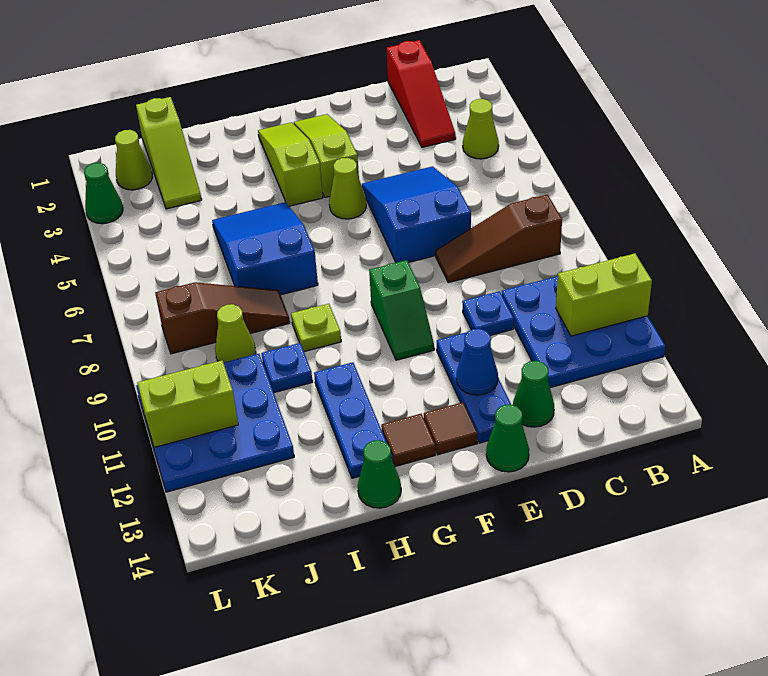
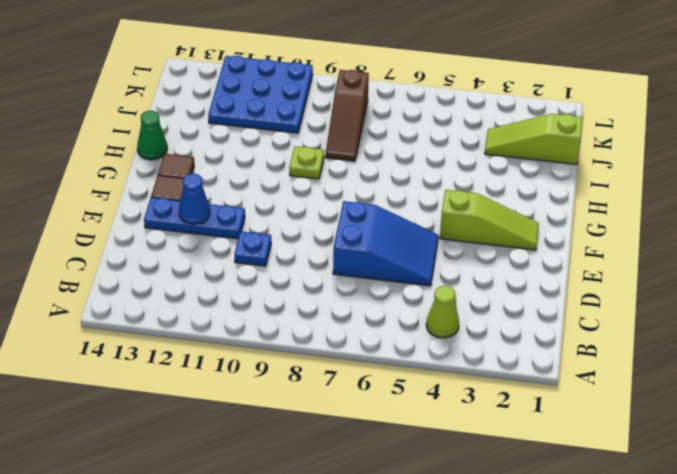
none -> blue 3x3 plate [502,276,665,388]
none -> brown 1x3 slope [436,194,562,283]
none -> red 1x3 slope [387,40,456,147]

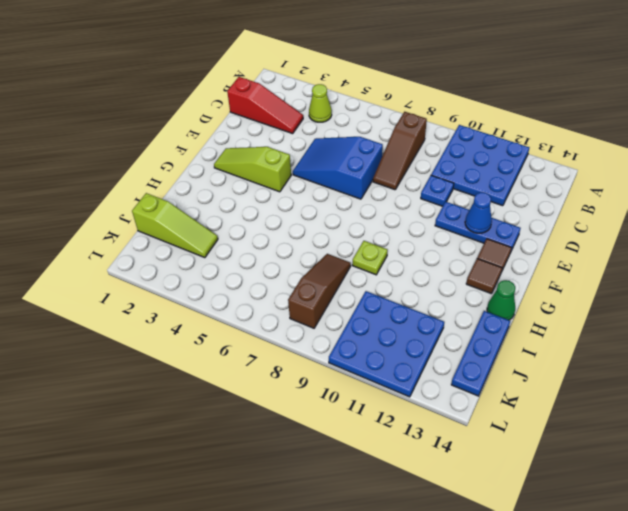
blue 1x3 plate [451,311,510,396] -> blue 1x3 plate turned to [314,362,393,478]
none -> green 1x1 cone [513,361,554,427]
none -> green 1x1 cone [486,405,529,472]
none -> lime 1x1 cone [329,158,366,219]

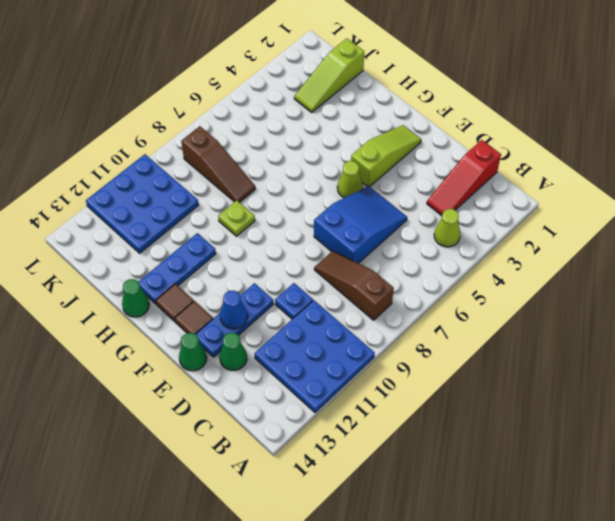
none -> green 1x2 slope [369,260,434,360]
none -> lime 1x3 slope [258,122,323,206]
none -> blue 2x3 slope [212,202,318,295]

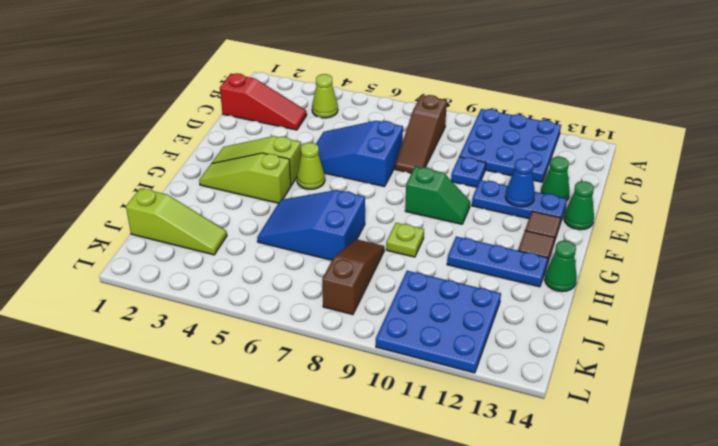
none -> blue 1x1 plate [261,343,313,393]
none -> lime 1x1 cone [215,304,256,363]
none -> lime 1x1 cone [115,130,152,190]

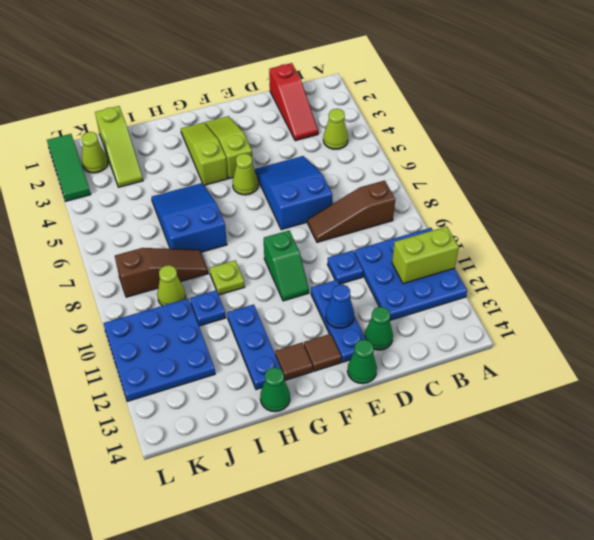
green 1x3 tile [47,134,91,201] -> green 1x1 cone [84,163,123,224]
none -> lime 1x2 brick [137,360,238,447]

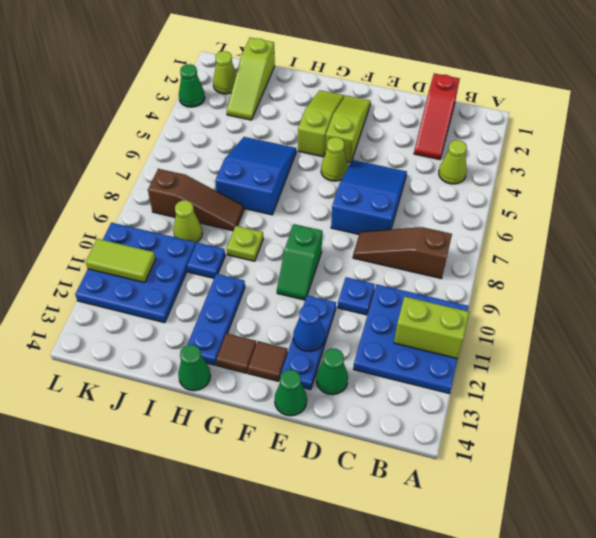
lime 1x2 tile [86,239,156,283] -> lime 1x2 brick [137,360,238,447]

